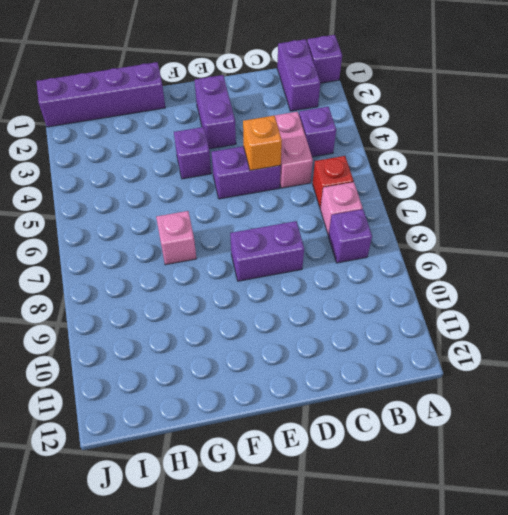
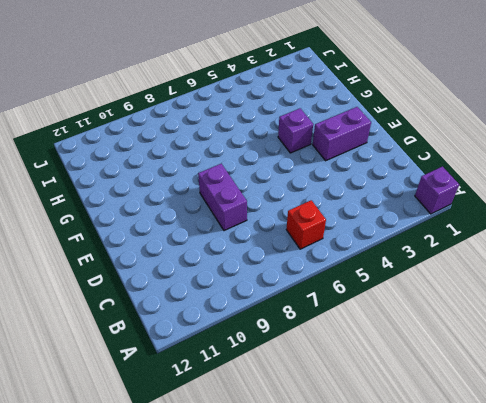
none -> purple 1x2 brick [277,39,320,111]
none -> purple 1x1 brick [299,107,336,157]
none -> pink 1x1 brick [320,182,363,235]

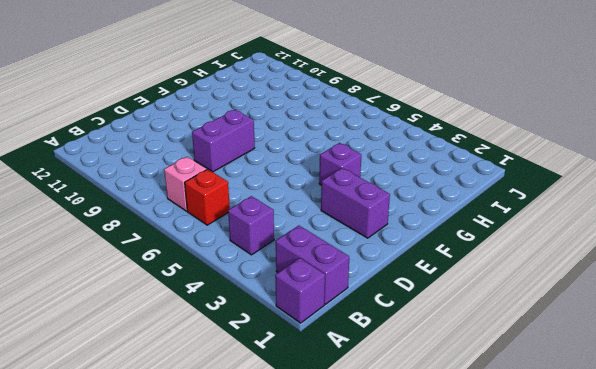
none -> purple 1x1 brick [329,209,372,263]
none -> pink 1x2 brick [274,112,313,188]
none -> purple 1x2 brick [211,146,281,199]

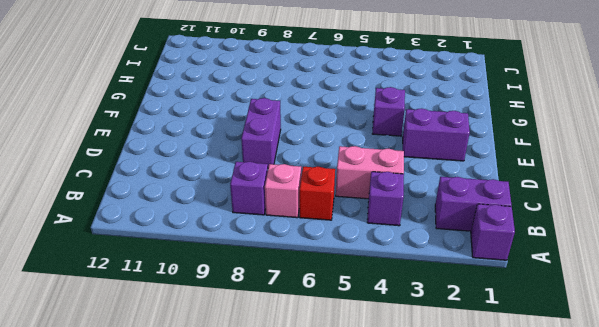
none -> purple 1x2 brick [211,146,281,199]
none -> purple 1x4 brick [36,62,165,127]
none -> pink 1x1 brick [156,211,196,265]

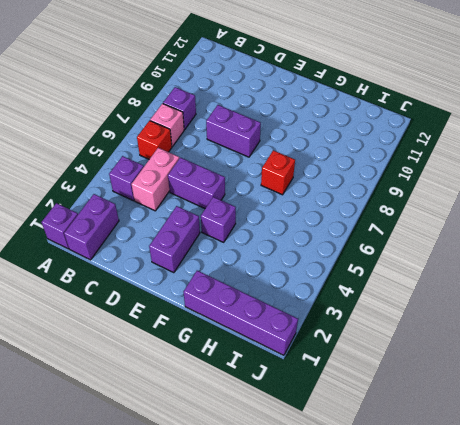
red 1x1 brick [261,150,295,195] -> pink 1x1 brick [156,211,196,265]
none -> orange 1x1 brick [243,116,282,170]

